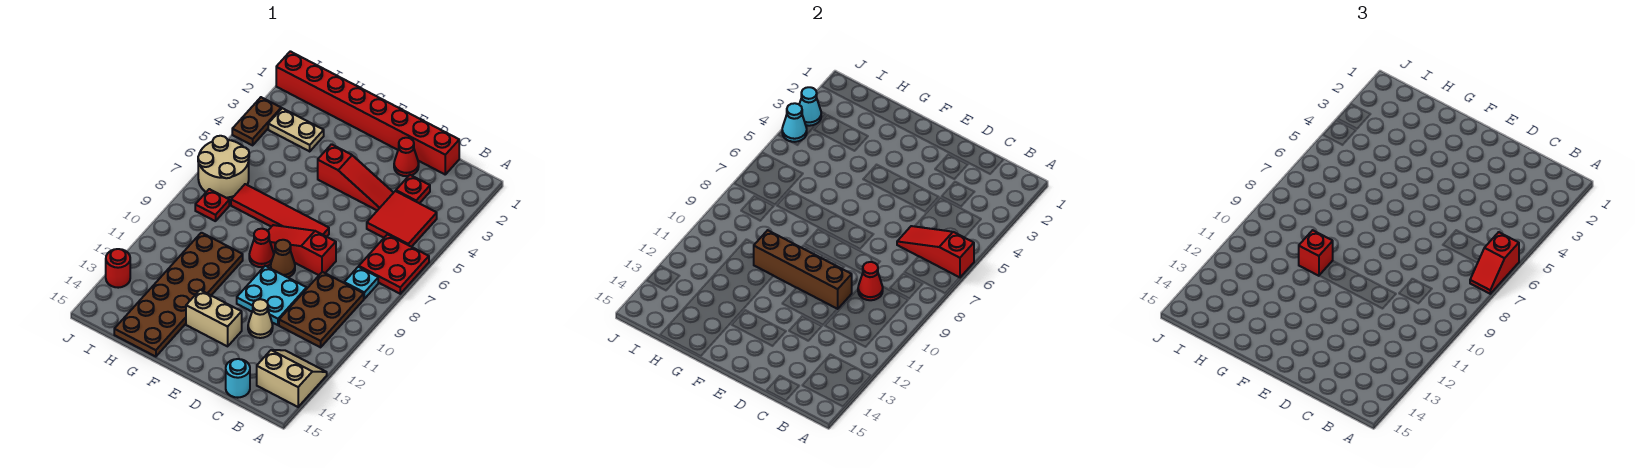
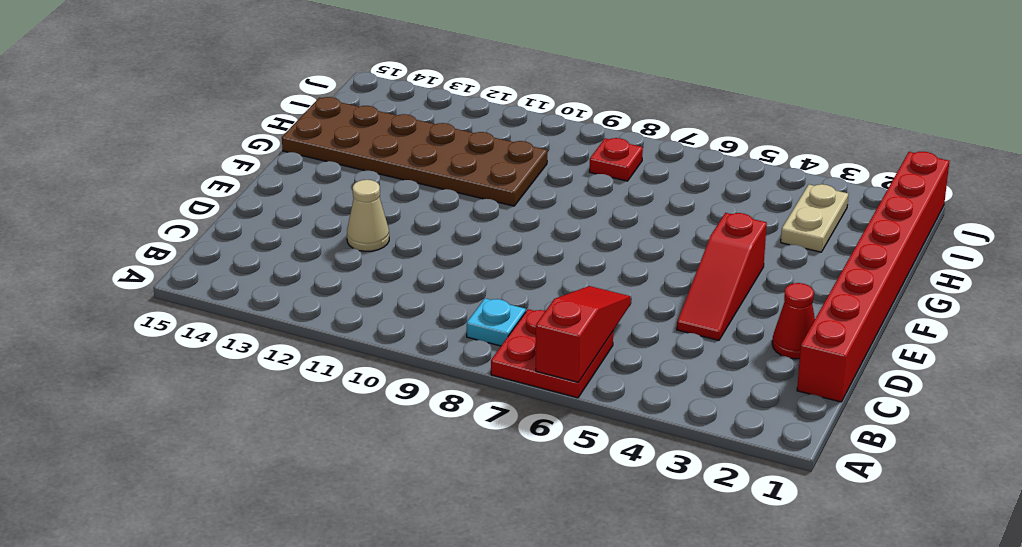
none -> tan 2x2 slope [257,350,327,407]
none -> red 2x2 tile [367,191,437,247]
none -> brown 2x3 plate [279,272,364,347]
none -> red 1x1 plate [396,175,430,203]

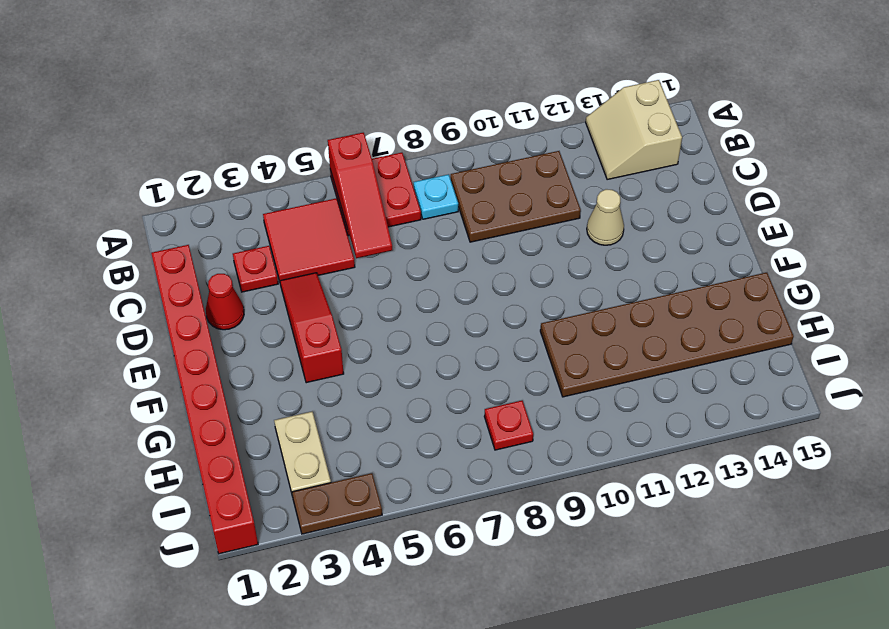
none -> cyan 1x1 round brick [226,359,250,398]
none -> red 1x3 slope [268,225,336,275]
none -> cyan 2x2 plate [237,266,307,325]
none -> red 1x4 tile [231,184,329,237]

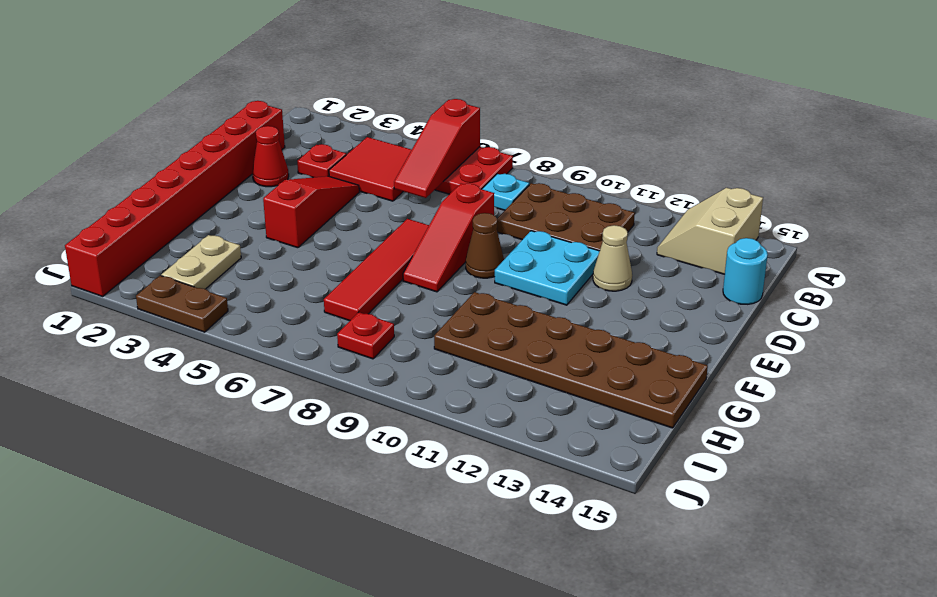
none -> tan 1x2 brick [186,290,242,346]
none -> red 1x1 cone [249,228,274,267]
none -> tan 2x2 round brick [198,136,249,198]
none -> red 1x1 round brick [106,249,130,288]

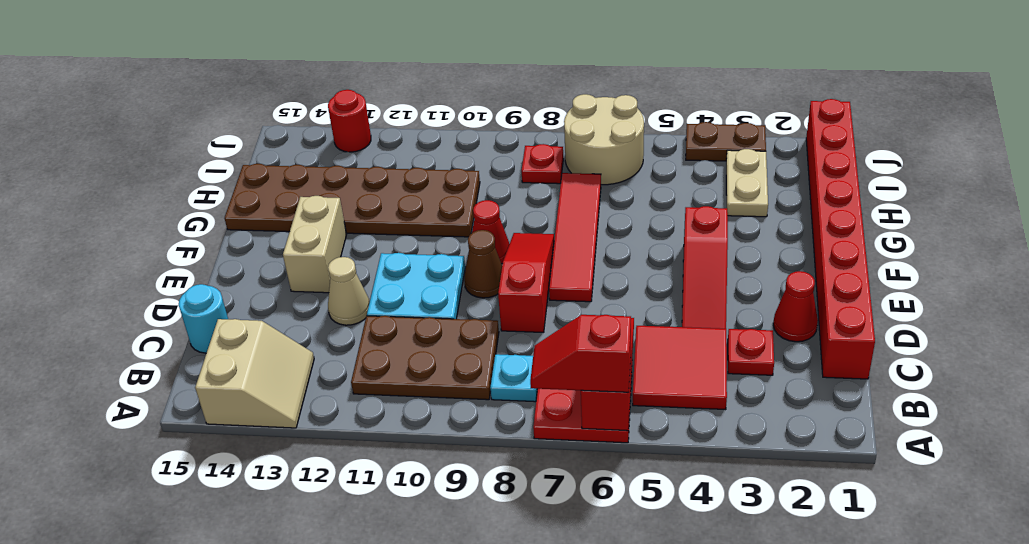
none -> red 1x1 cone [858,262,883,300]
none -> brown 1x4 brick [754,230,852,309]
none -> cyan 1x1 cone [799,87,821,126]
none -> cyan 1x1 cone [782,103,807,142]

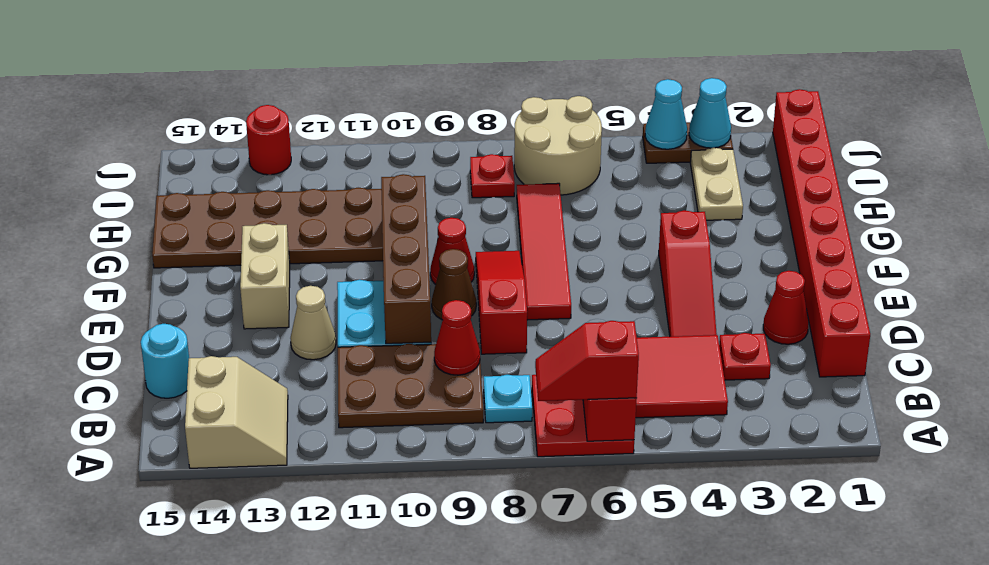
none -> red 1x1 brick [1299,230,1333,276]

